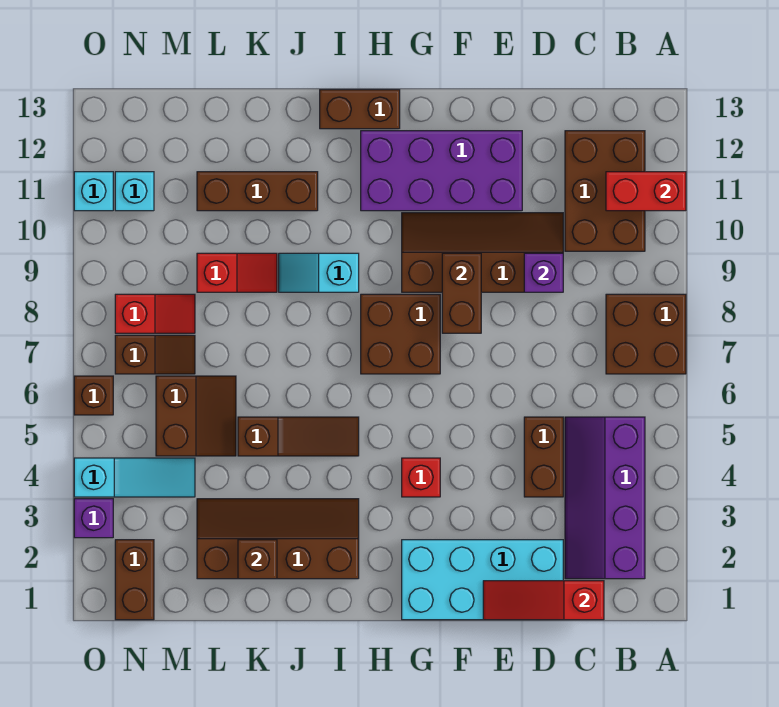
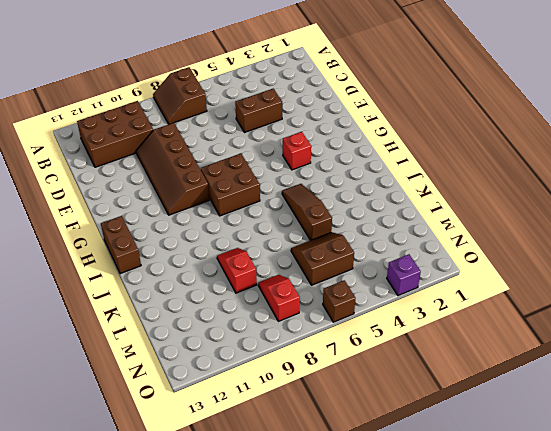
brown 2x2 slope [153,67,207,124] -> brown 2x2 brick [606,294,686,374]
none -> purple 2x4 slope [565,417,645,579]
none -> cyan 2x4 brick [402,540,563,620]
none -> purple 2x4 brick [361,131,522,211]

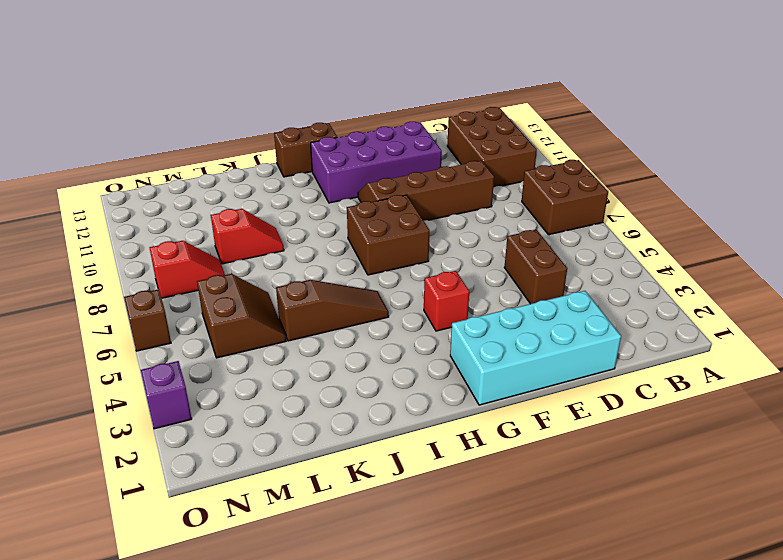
none -> purple 2x4 slope [565,417,645,579]
none -> brown 2x4 slope [197,499,359,579]
none -> cyan 1x2 slope [279,253,359,292]

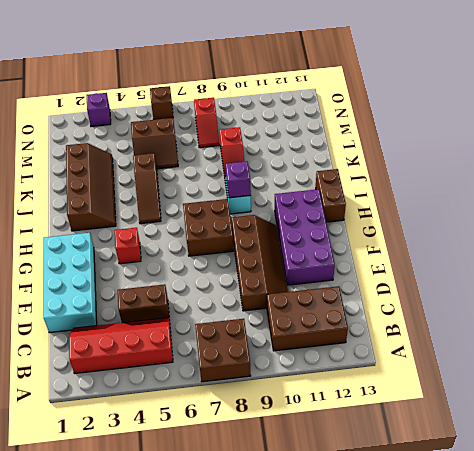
red 2x4 slope [69,318,173,373] -> purple 2x4 slope [565,417,645,579]
purple 1x1 brick [226,161,251,198] -> purple 1x1 brick moved to [524,253,563,292]
none -> brown 1x3 brick [197,172,318,211]
none -> cyan 1x3 slope [74,458,195,497]
none -> brown 1x2 slope [115,335,195,374]

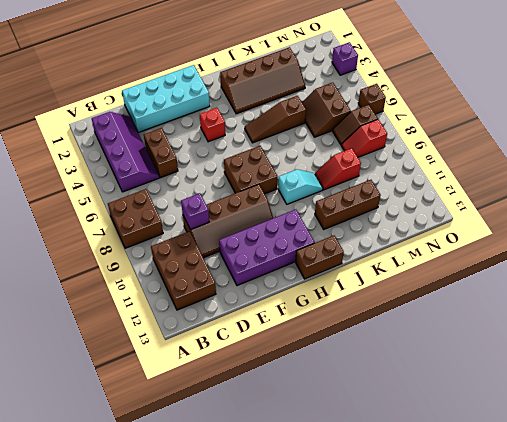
none -> cyan 1x3 slope [74,458,195,497]
none -> brown 1x2 brick [115,540,154,620]
none -> cyan 1x1 brick [115,172,154,211]

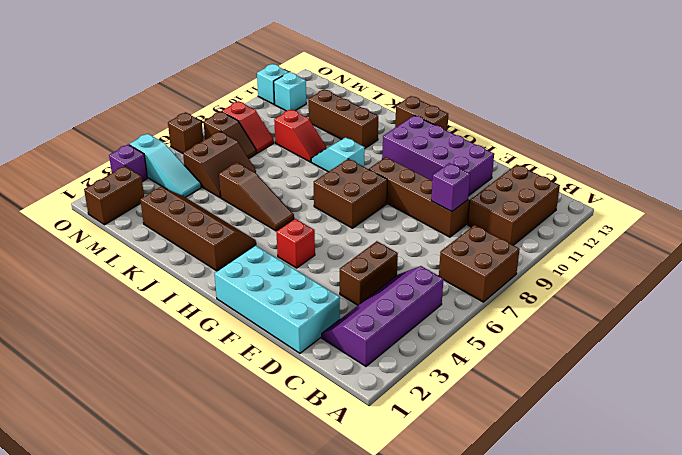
none -> red 1x2 brick [606,172,686,211]
none -> red 1x3 slope [483,581,604,620]
none -> brown 1x2 brick [442,253,481,333]

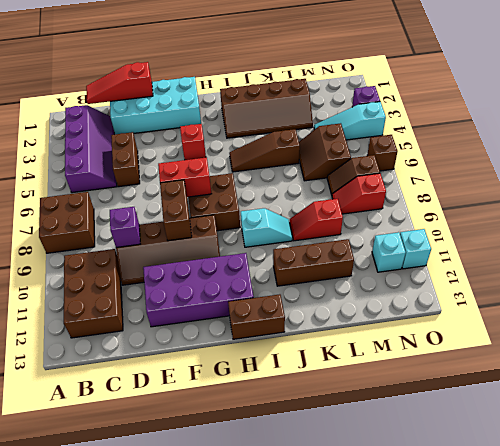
red 1x3 slope [86,62,153,104] -> red 1x3 slope turned to [483,581,604,620]
red 1x2 brick [158,157,211,197] -> red 1x2 brick moved to [606,172,686,211]
none -> brown 1x2 brick [115,540,154,620]
none -> brown 1x1 brick [238,540,277,579]

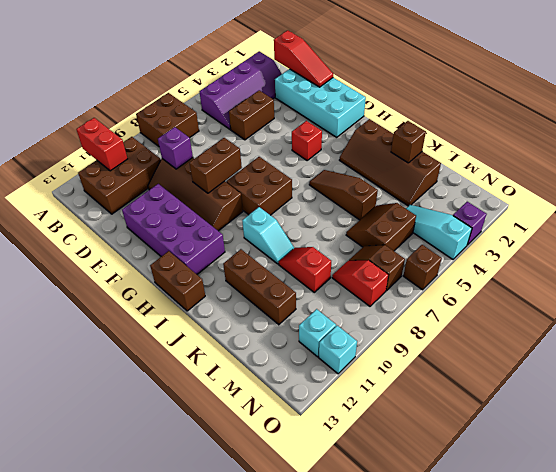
none -> brown 1x2 brick [115,540,154,620]

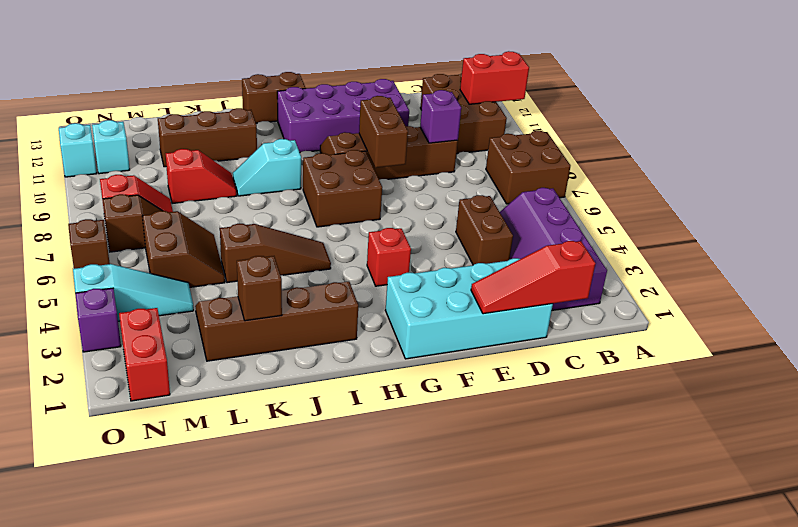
red 1x2 brick [119,308,170,401] -> brown 1x2 brick [115,540,154,620]

